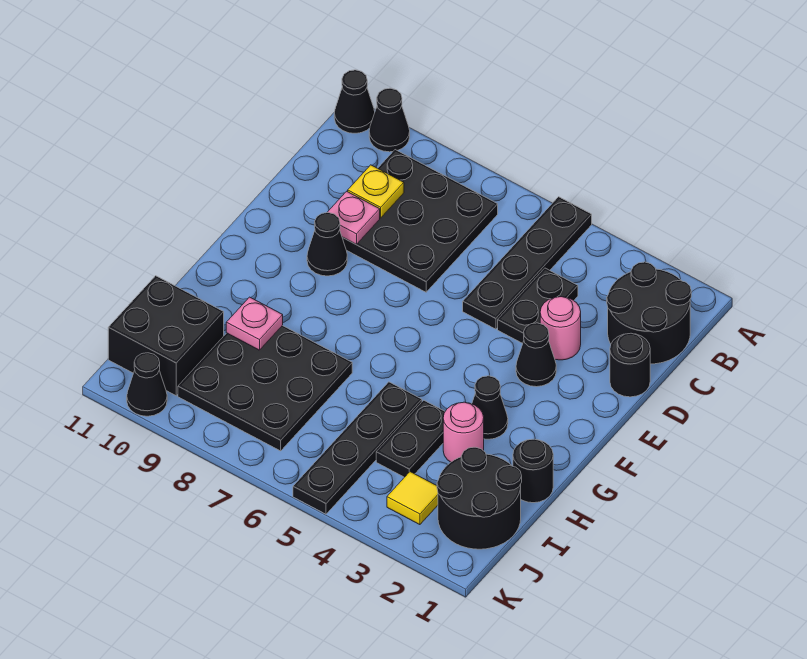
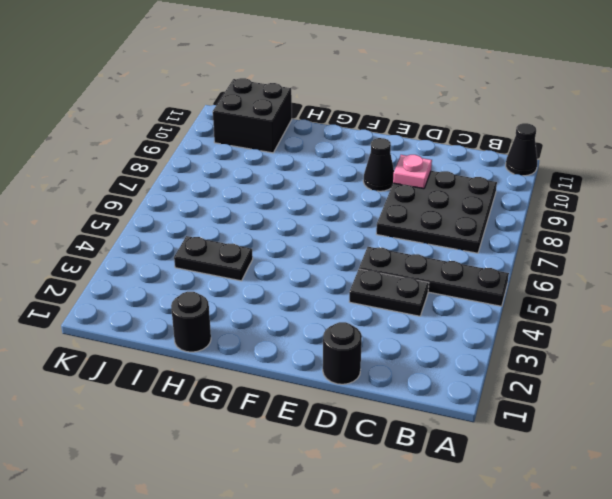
none -> black 1x1 cone [369,88,410,152]
none -> black 2x2 round brick [607,262,691,364]
none -> pink 1x1 round brick [540,297,581,360]

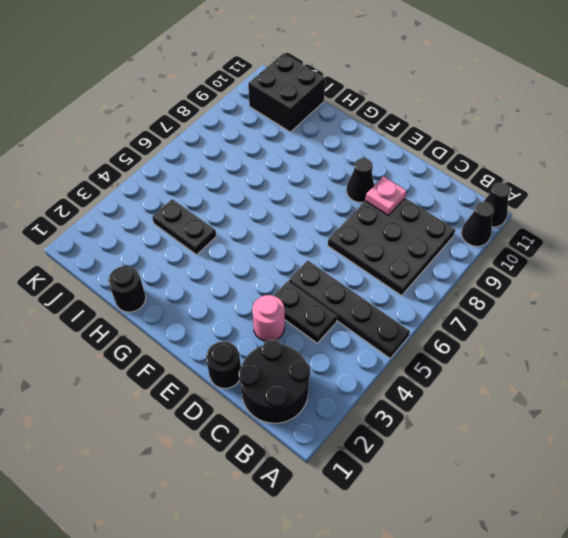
none -> black 1x1 cone [516,323,556,387]
none -> black 1x1 cone [472,376,508,439]
none -> pink 1x1 round brick [443,402,484,462]

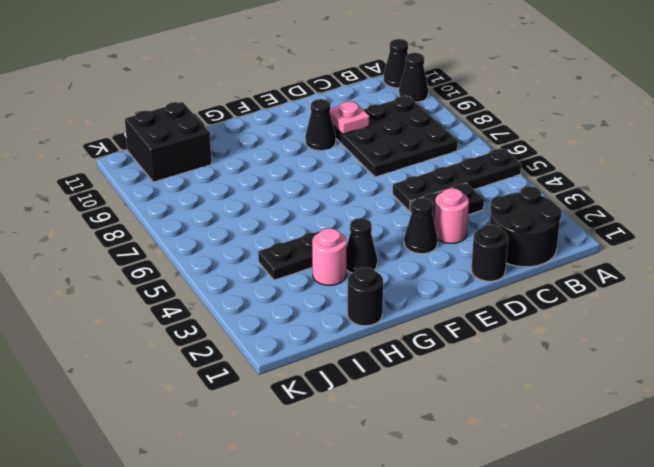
none -> black 1x4 plate [293,382,422,514]
none -> black 3x3 plate [178,325,352,451]
none -> black 2x2 round brick [437,447,522,549]

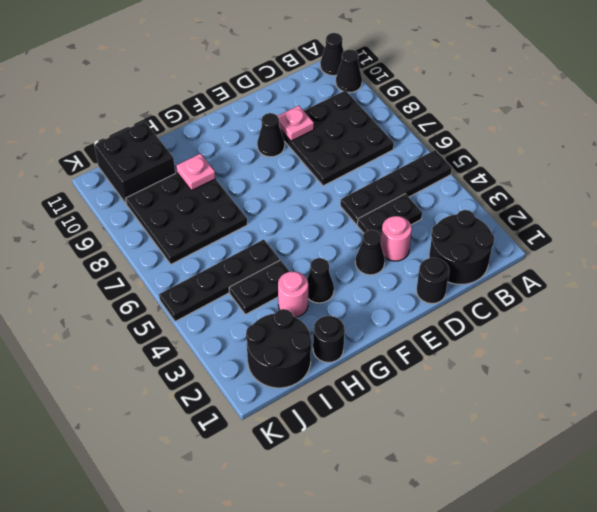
none -> yellow 1x1 tile [387,472,438,525]
none -> black 1x1 cone [127,353,167,416]
none -> yellow 1x1 plate [348,165,404,218]

